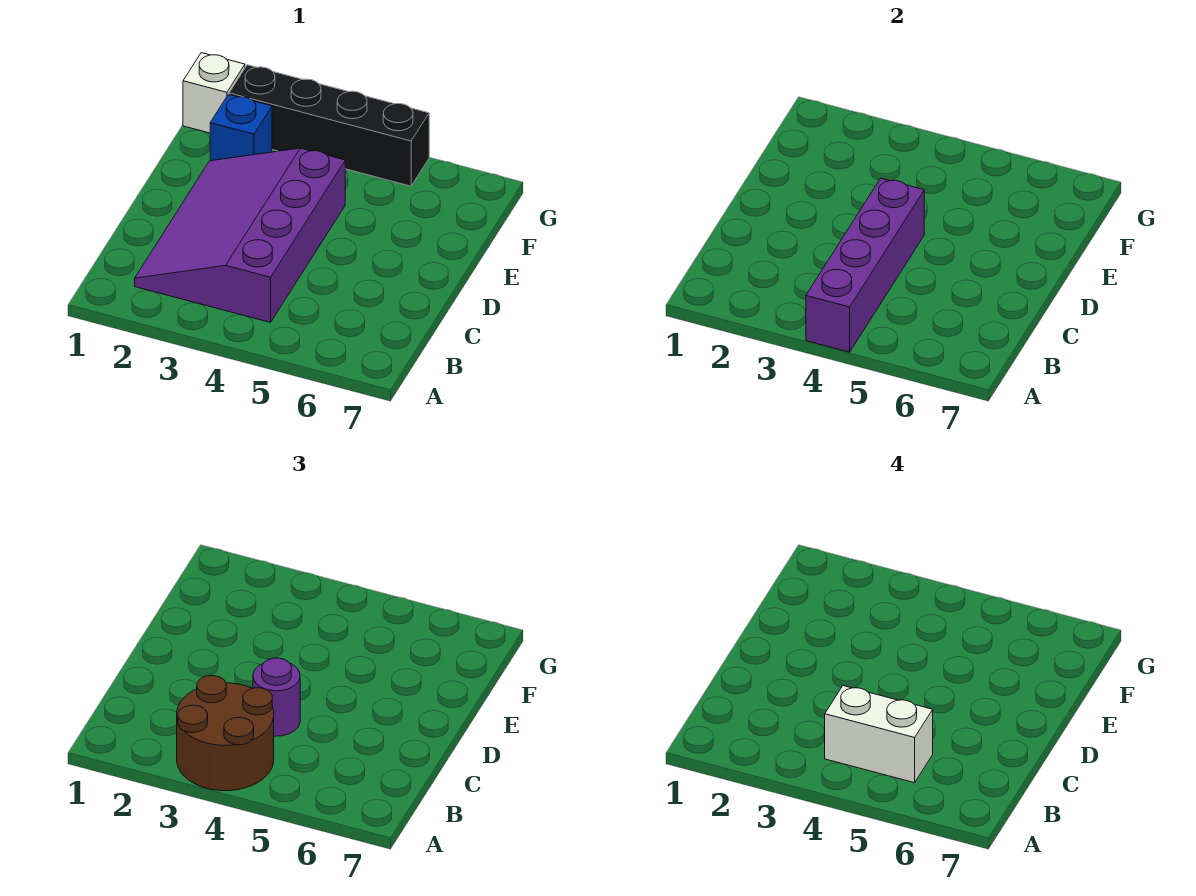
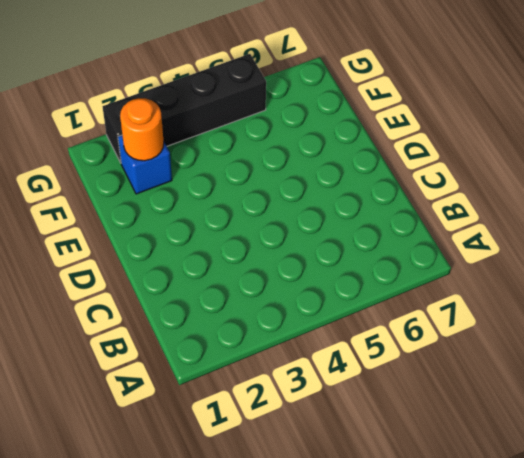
orange 1x1 round brick [120,98,164,161] -> none
none -> purple 3x4 slope [135,148,345,322]
none -> white 1x1 brick [183,53,245,133]

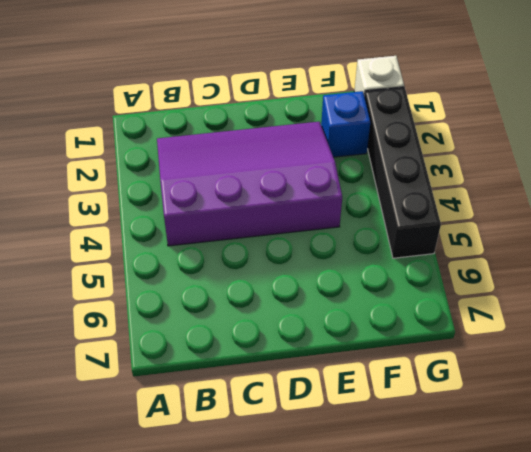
none -> purple 1x4 brick [806,178,924,352]
none -> brown 2x2 round brick [177,676,274,791]

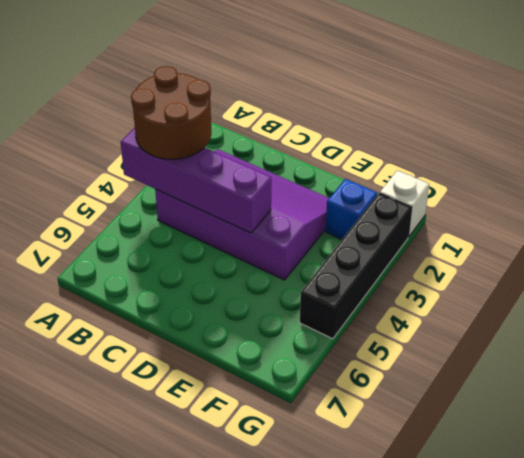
none -> purple 1x1 round brick [253,658,300,736]
none -> white 1x2 brick [825,686,933,783]

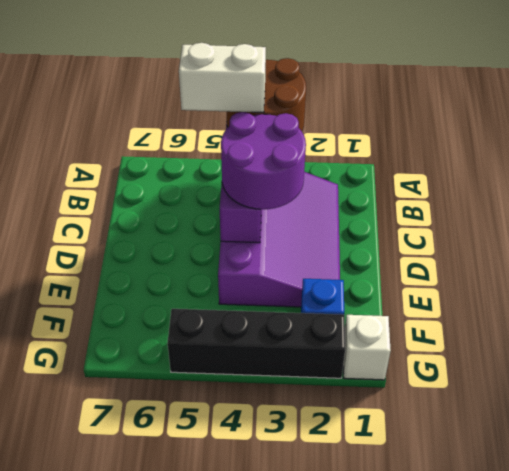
purple 2x2 round brick [221,112,306,209] -> purple 1x1 round brick [253,658,300,736]

